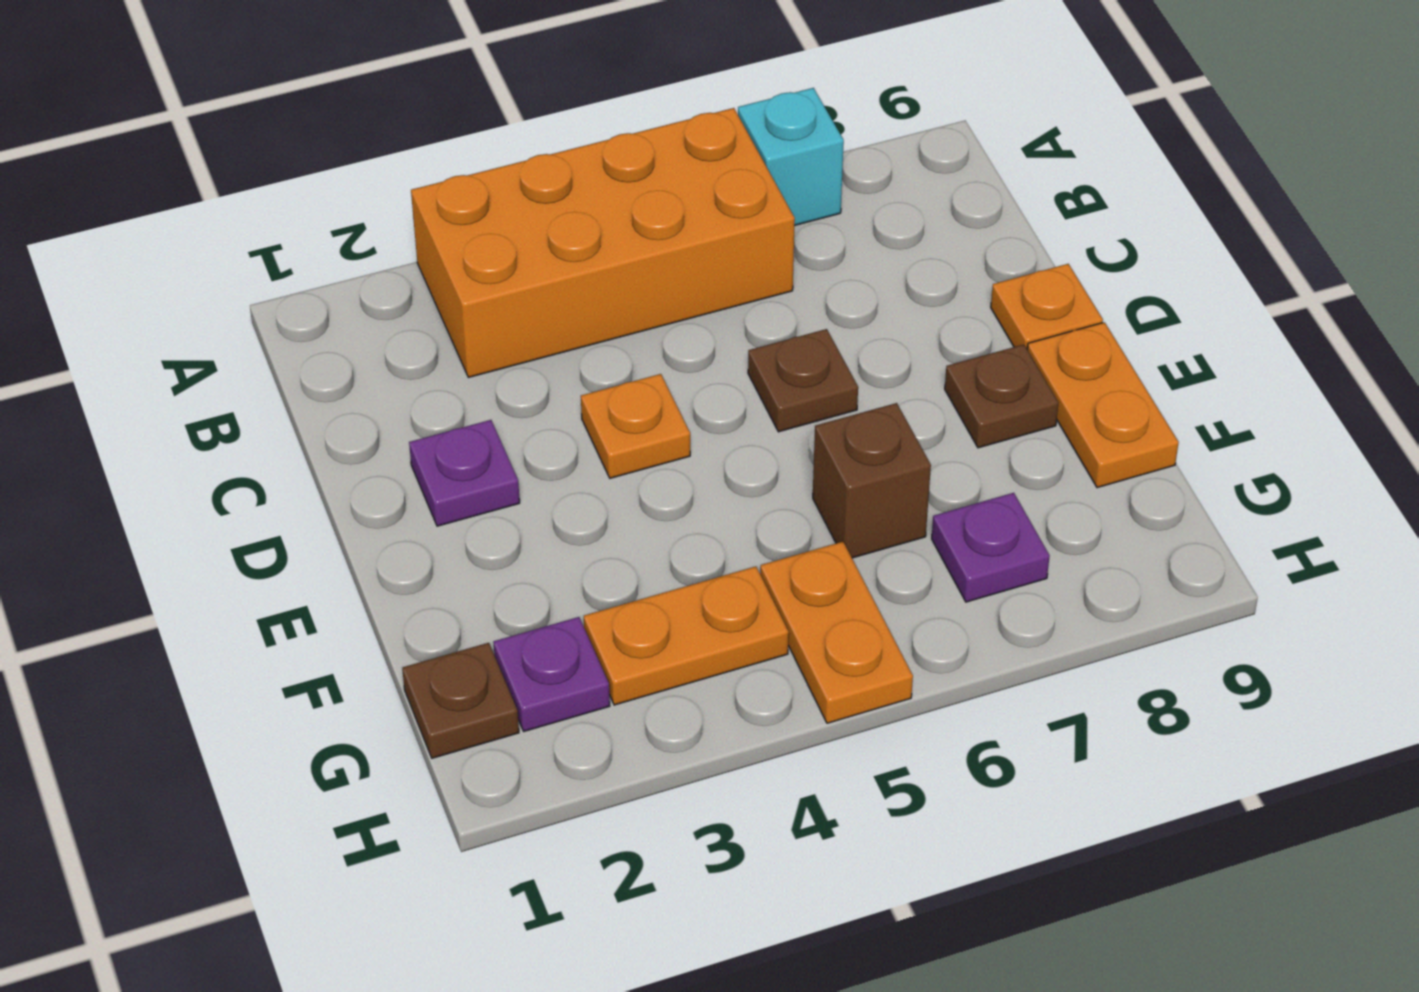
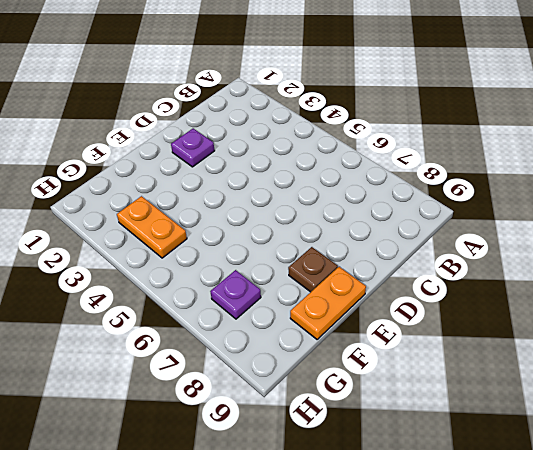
none -> orange 2x4 brick [411,108,795,377]
none -> cyan 1x1 brick [738,88,844,226]
none -> orange 1x1 plate [581,374,690,478]

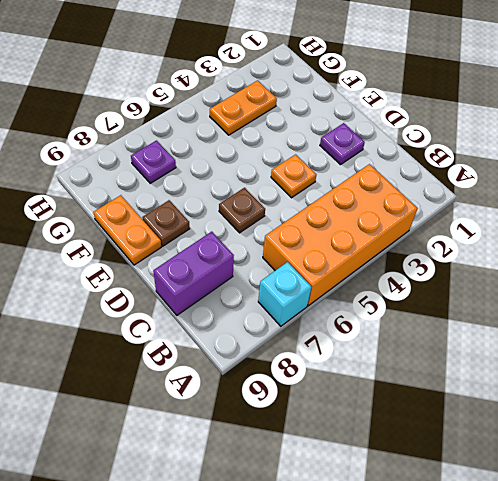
purple 1x2 brick [153,232,234,315] -> none
none -> orange 1x1 plate [991,264,1103,349]
none -> brown 1x1 brick [813,403,931,558]
none -> brown 1x1 plate [402,643,519,758]

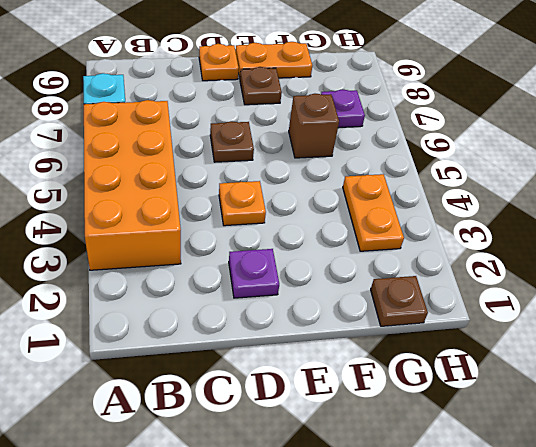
none -> purple 1x1 plate [493,617,610,731]
none -> orange 1x2 plate [760,542,913,723]

